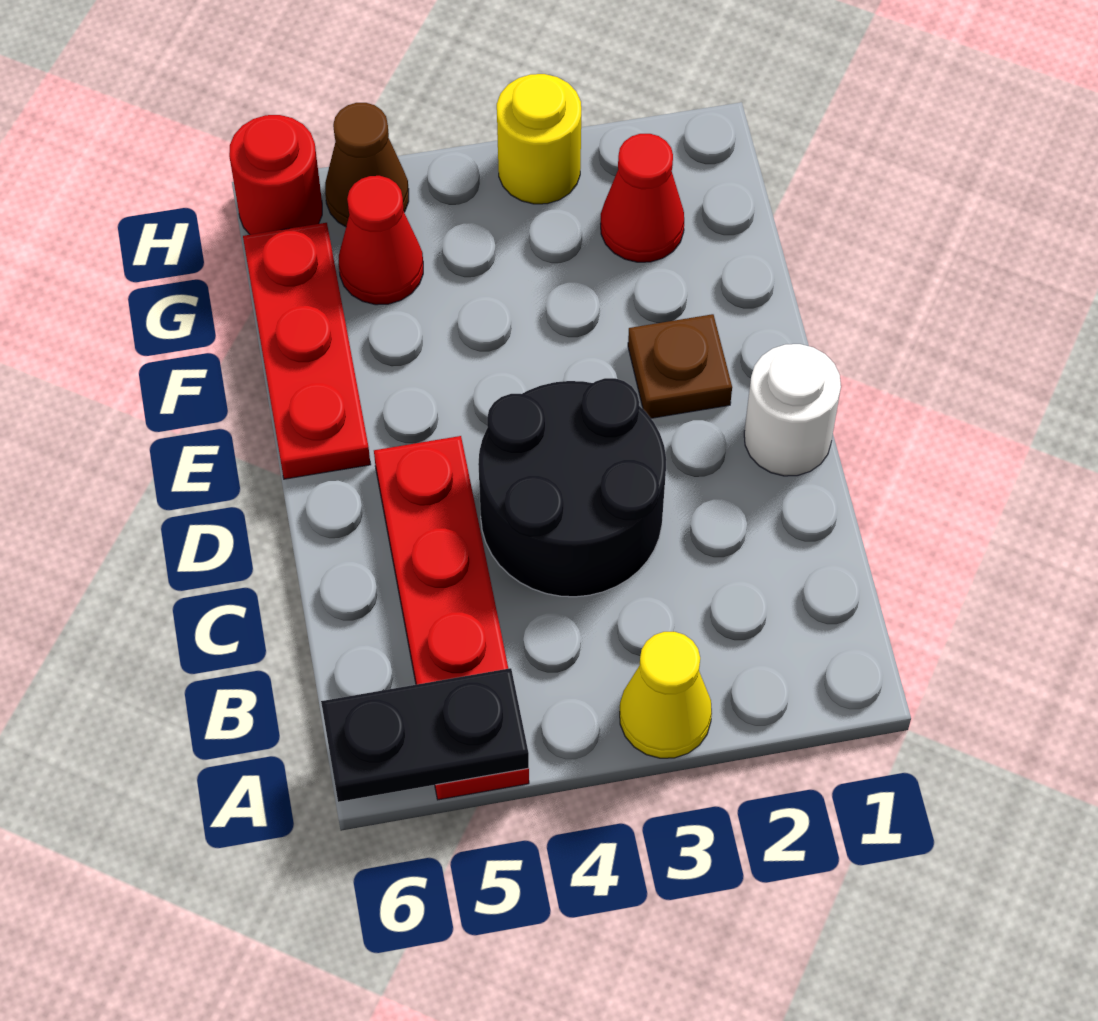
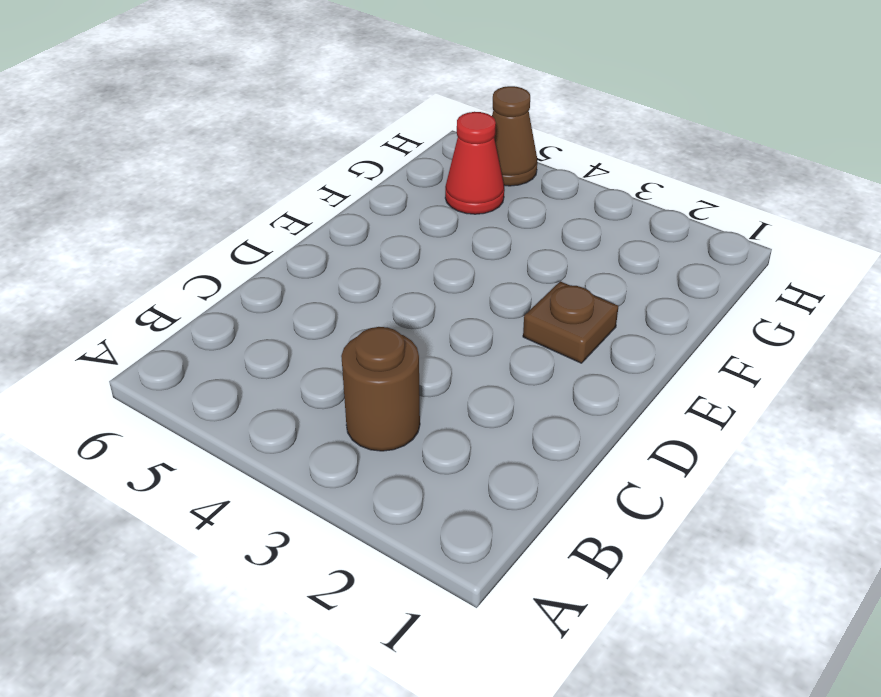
brown 1x1 round brick [341,327,420,451] -> none
none -> yellow 1x1 cone [620,632,712,758]
none -> red 1x4 plate [374,436,529,800]
none -> black 2x2 round brick [478,378,666,597]

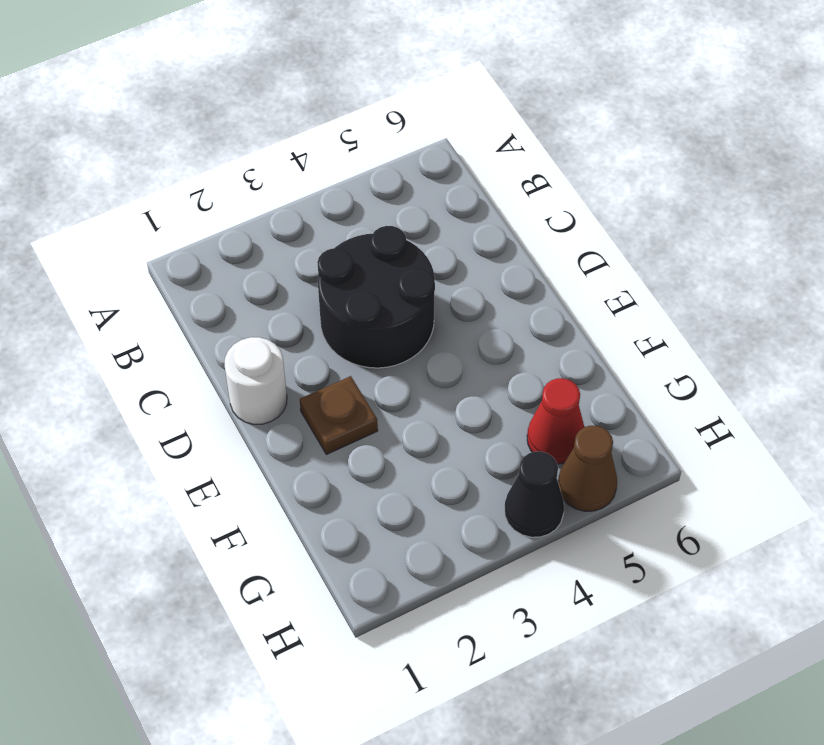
black 1x1 cone [505,451,564,537] -> none
none -> yellow 1x1 cone [620,632,712,758]
none -> red 1x4 plate [374,436,529,800]
none -> red 1x3 plate [243,223,371,479]

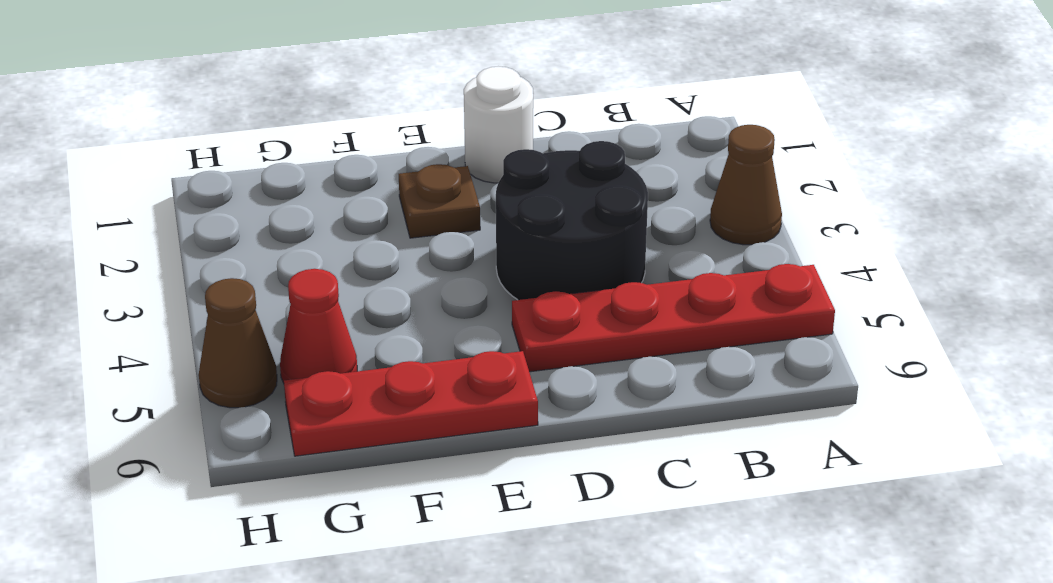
brown 1x1 cone [710,125,782,245] -> yellow 1x1 cone [620,632,712,758]
none -> red 1x1 cone [601,134,684,262]
none -> yellow 1x1 round brick [497,74,581,204]
none -> red 1x1 round brick [229,115,322,235]

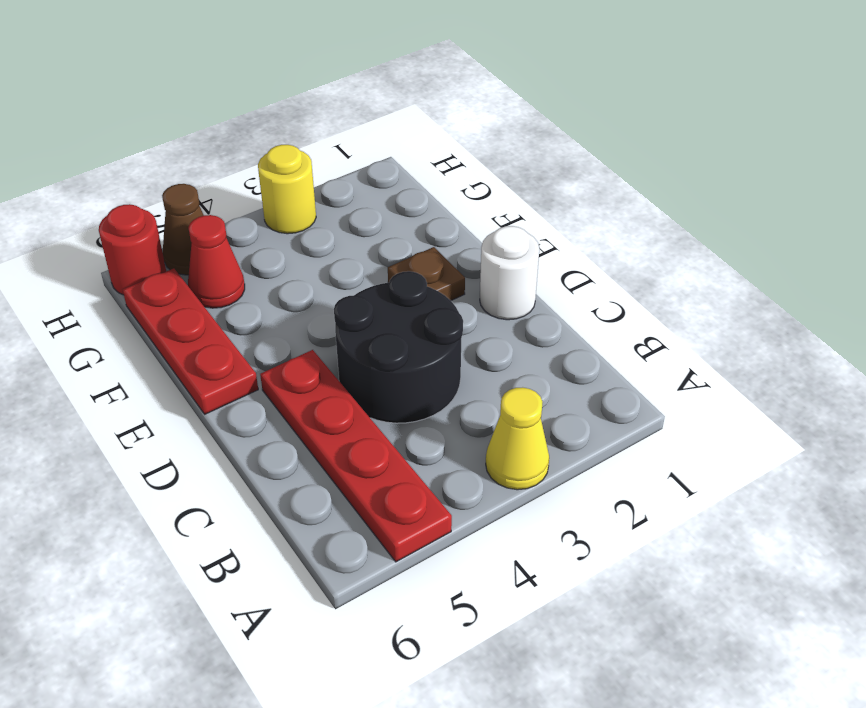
none -> red 1x1 cone [601,134,684,262]
none -> black 1x2 plate [321,668,529,802]

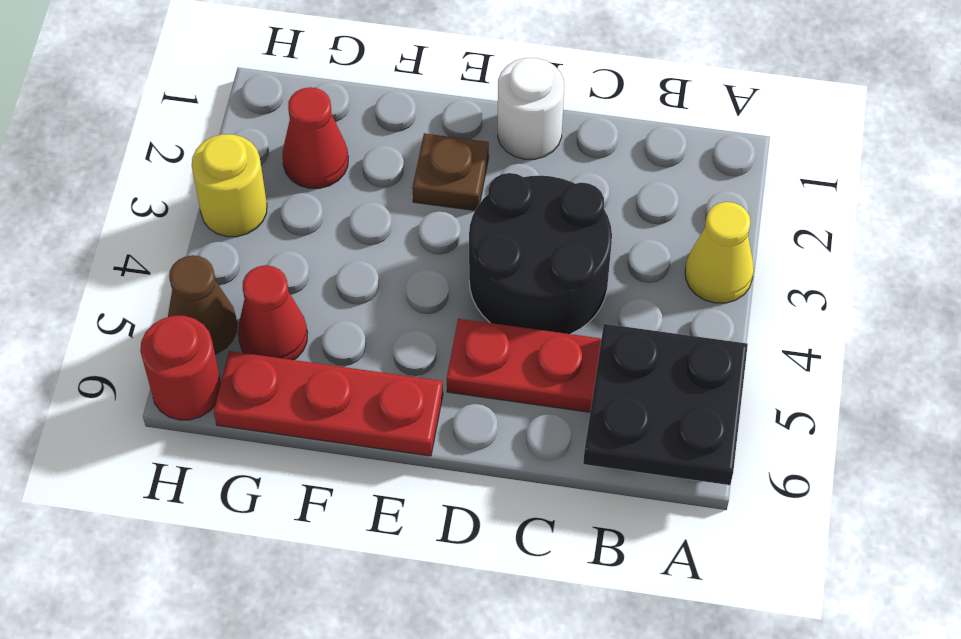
black 2x2 plate [583,324,748,485] -> black 1x2 plate [321,668,529,802]

